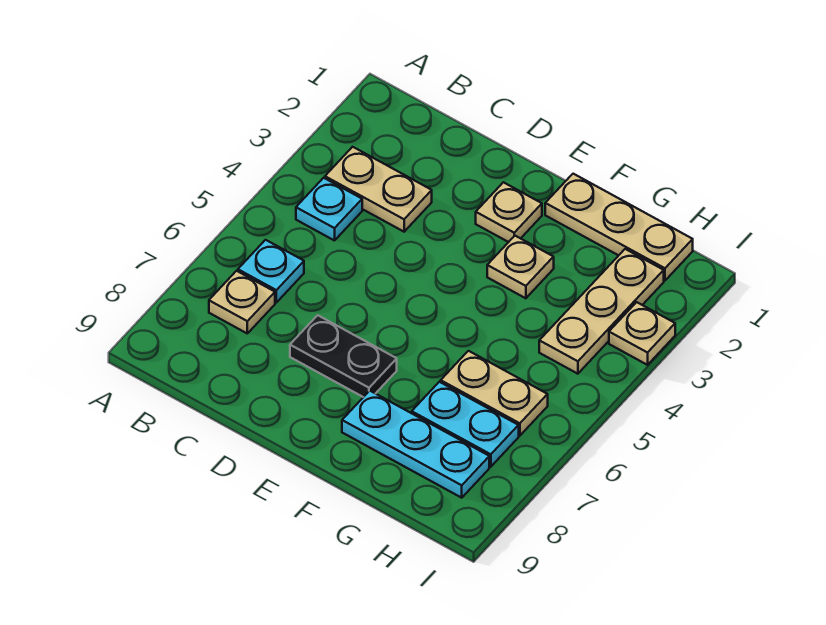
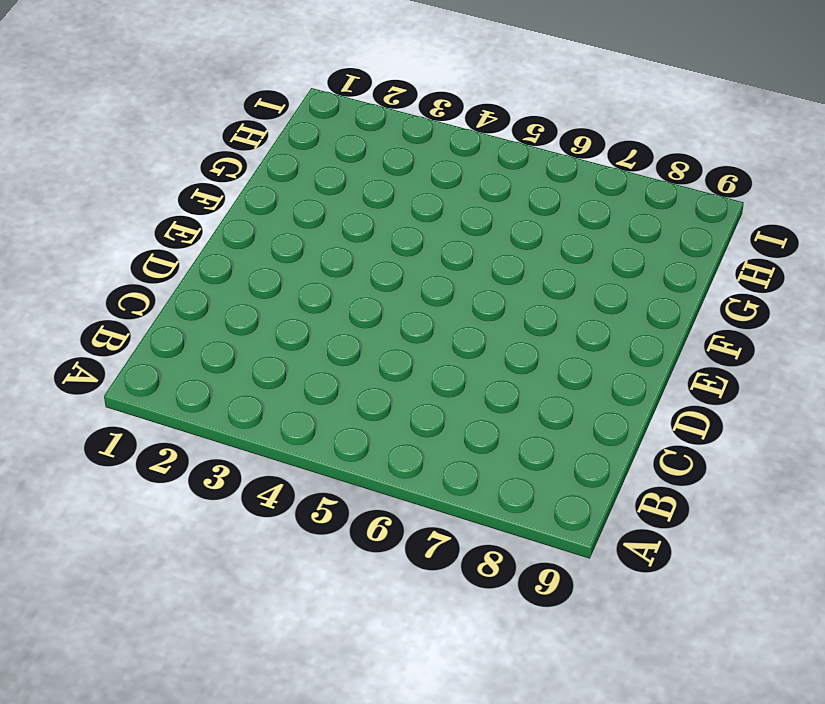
none -> tan 1x2 plate [325,147,432,232]
none -> cyan 1x1 plate [296,178,362,241]
none -> cyan 1x1 plate [238,240,304,302]

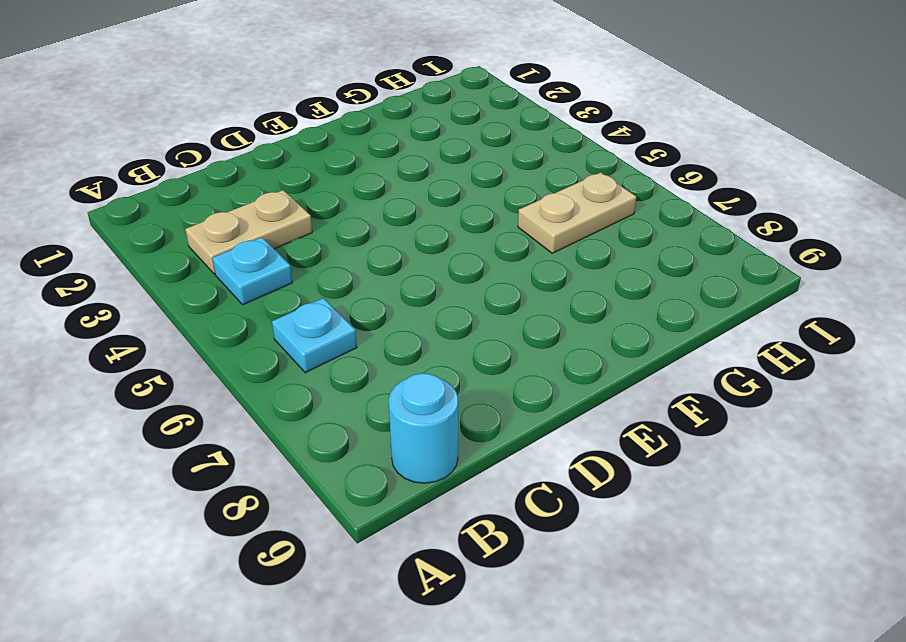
cyan 1x1 round brick [389,373,458,483] -> none
none -> tan 1x1 plate [209,271,275,333]
none -> black 1x2 plate [290,315,397,397]
none -> tan 1x1 plate [476,182,542,242]

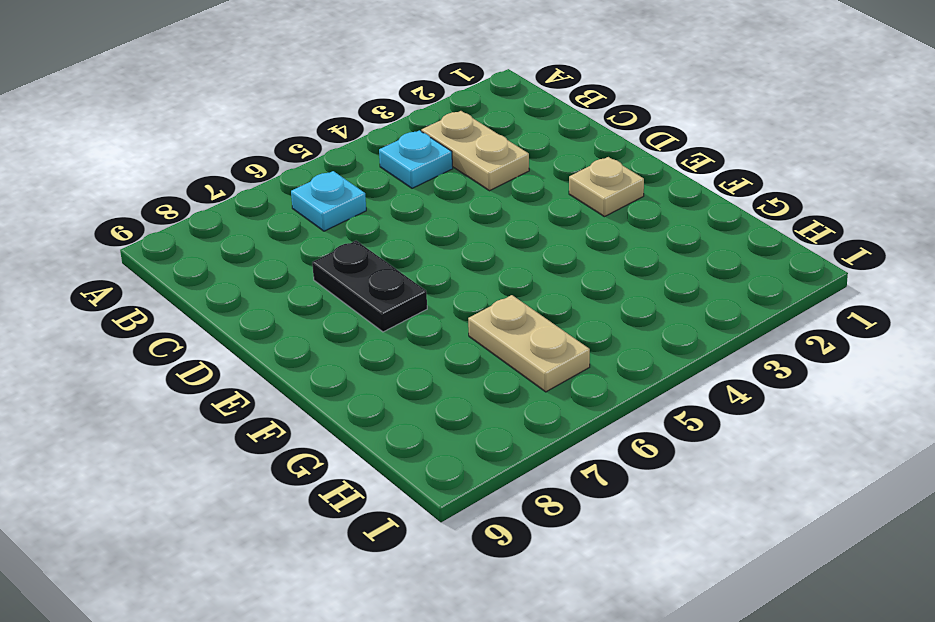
none -> tan 1x1 plate [209,271,275,333]
none -> tan 1x3 plate [545,174,693,281]
none -> tan 1x1 plate [487,236,554,298]

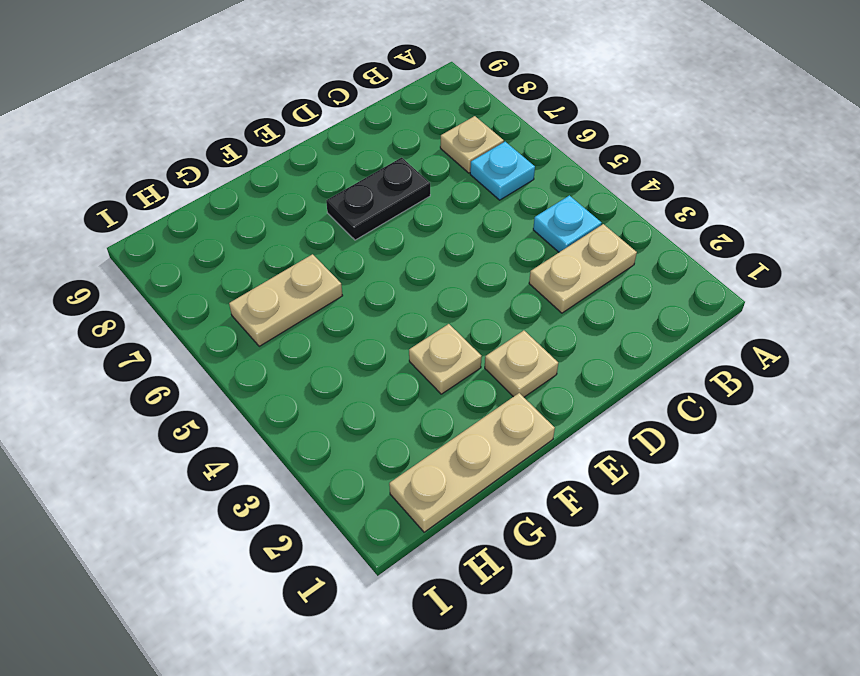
none -> cyan 1x3 plate [342,391,489,498]
none -> cyan 1x2 plate [412,382,519,467]
none -> tan 1x3 plate [539,249,664,374]

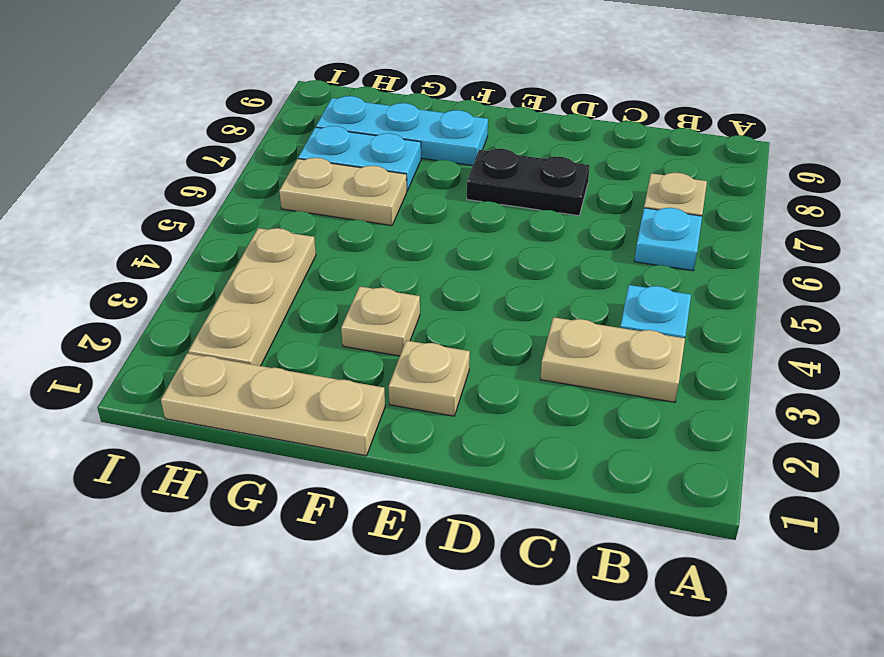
none -> tan 1x1 plate [609,302,675,365]

